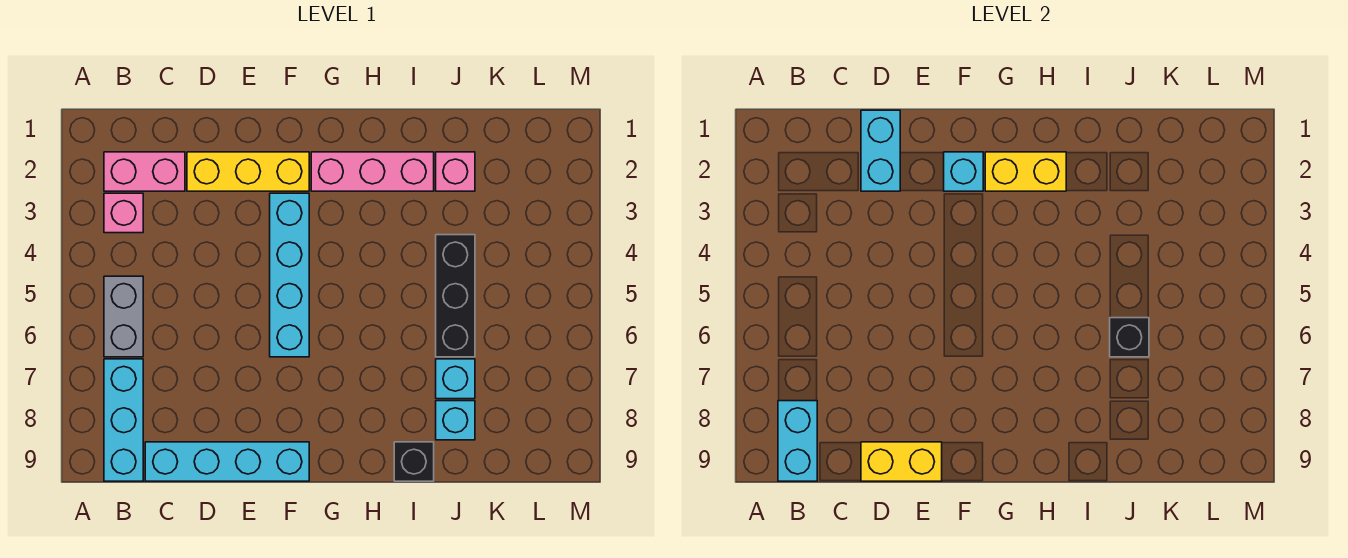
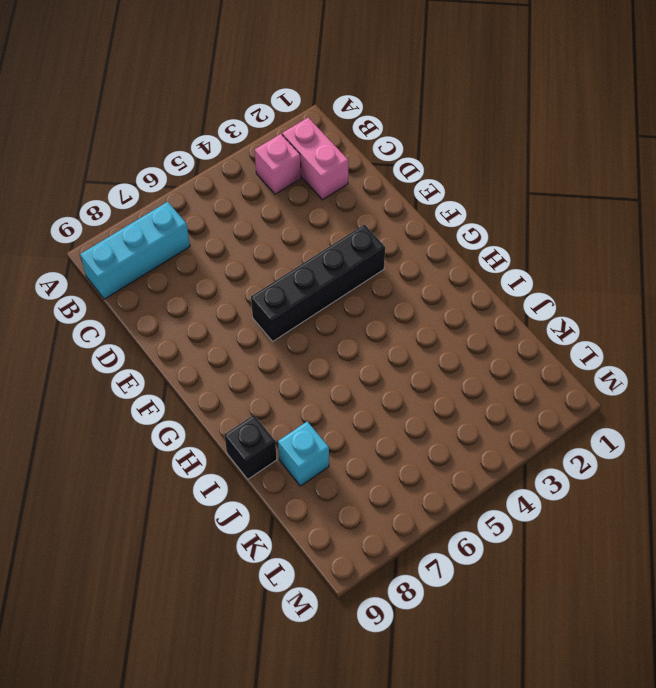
black 1x4 brick [251,224,385,341] -> cyan 1x4 brick [270,193,309,357]
none -> grey 1x2 brick [104,276,143,357]
none -> cyan 1x4 brick [145,442,309,481]
none -> yellow 1x3 brick [187,152,309,191]

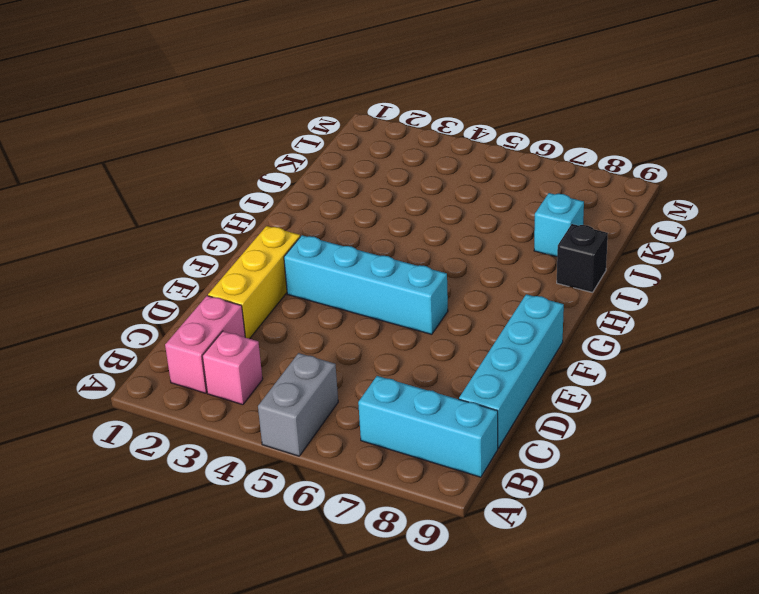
grey 1x2 brick [258,353,338,456] -> grey 1x2 brick turned to [104,276,143,357]
none -> pink 1x3 brick [311,152,434,191]
none -> pink 1x1 brick [436,152,475,191]
none -> black 1x3 brick [436,235,475,357]

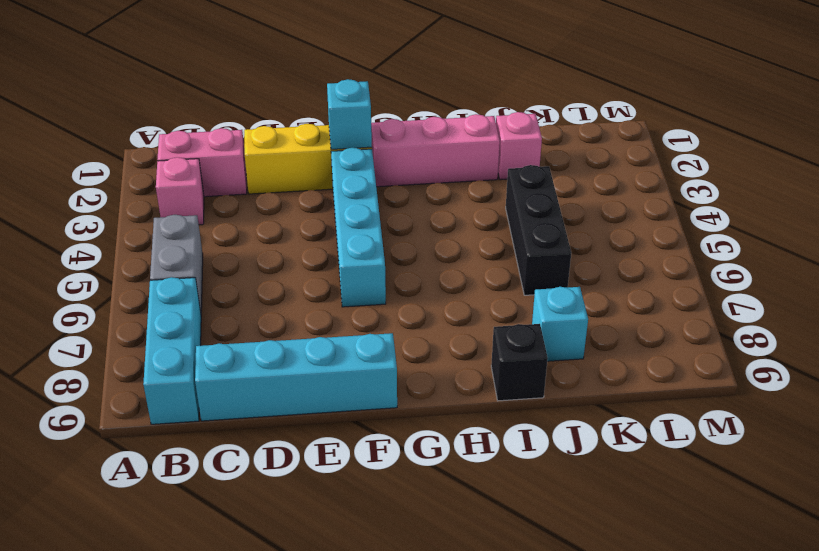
none -> cyan 1x1 brick [436,359,475,399]
none -> cyan 1x2 brick [778,401,817,481]
none -> cyan 1x2 brick [861,110,900,191]

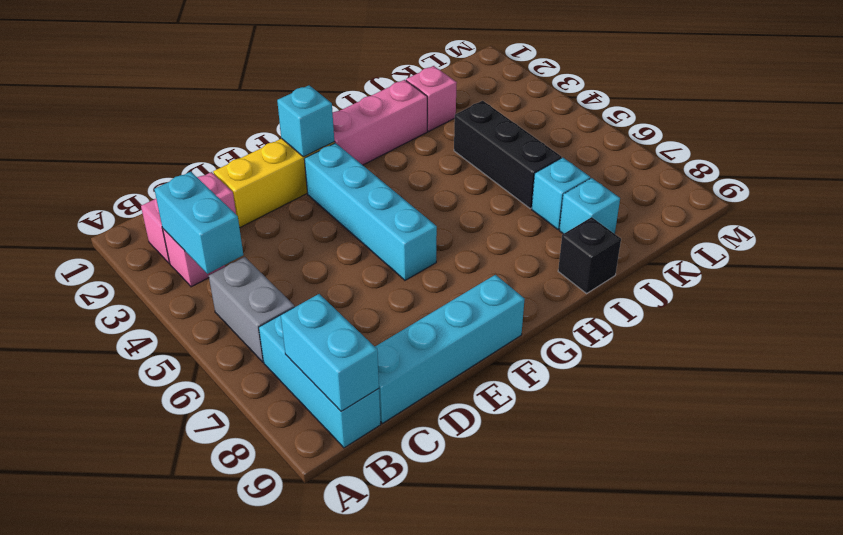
cyan 1x2 brick [154,172,243,274] -> cyan 1x2 brick moved to [861,110,900,191]
none -> yellow 1x2 brick [861,442,942,481]
none -> yellow 1x2 brick [985,152,1066,191]
none -> black 1x1 brick [1110,318,1149,357]

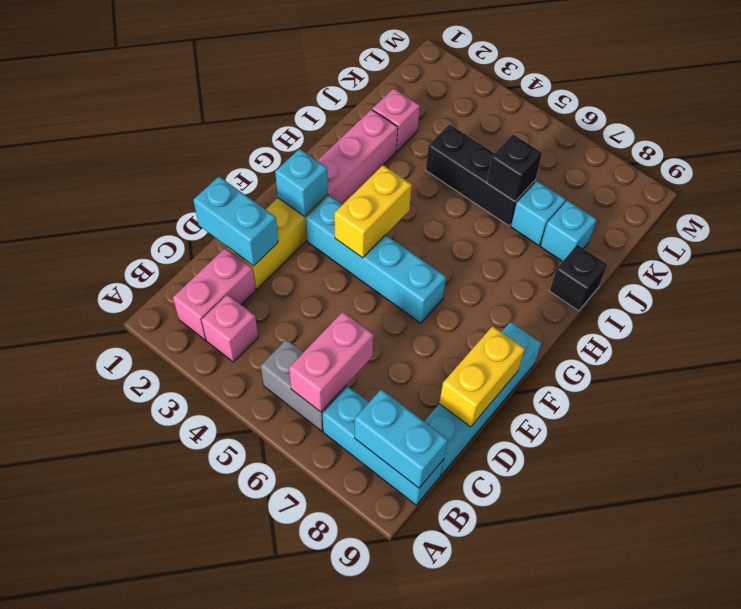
pink 1x2 brick [289,312,373,412] -> none
yellow 1x2 brick [334,165,412,258] -> yellow 1x2 brick moved to [985,152,1066,191]

